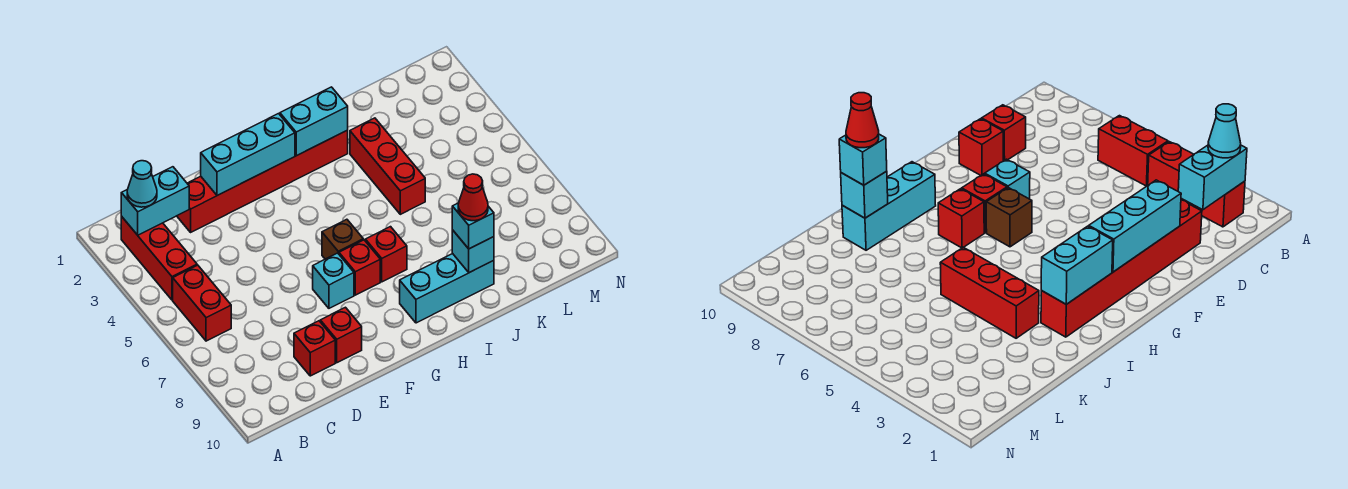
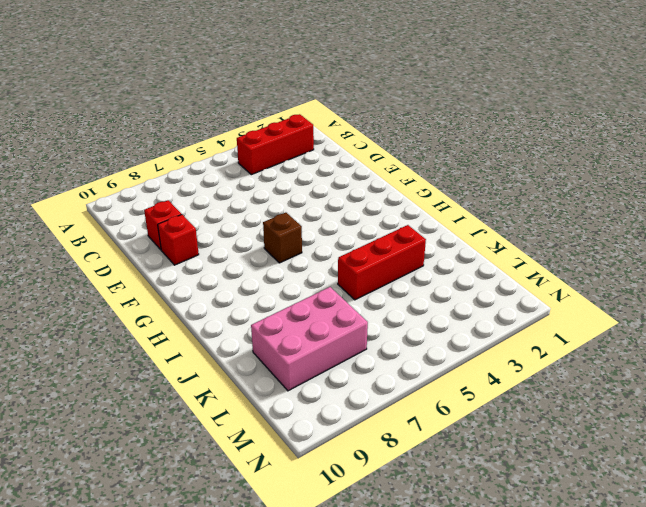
pink 2x3 brick [251,287,368,391] -> none
none -> red 1x2 brick [173,265,231,341]
none -> red 1x6 brick [177,130,348,232]
none -> cyan 1x1 brick [313,253,354,308]

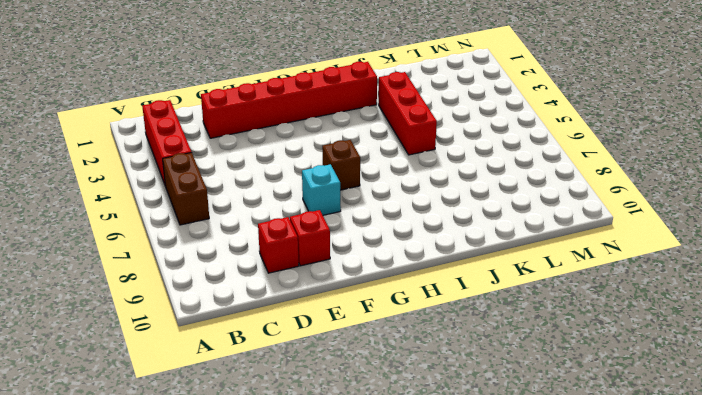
brown 1x2 brick [163,153,209,225] -> red 1x2 brick [173,265,231,341]
none -> red 1x1 brick [339,240,380,295]
none -> red 1x1 brick [365,227,407,282]
none -> cyan 1x3 brick [400,254,494,323]

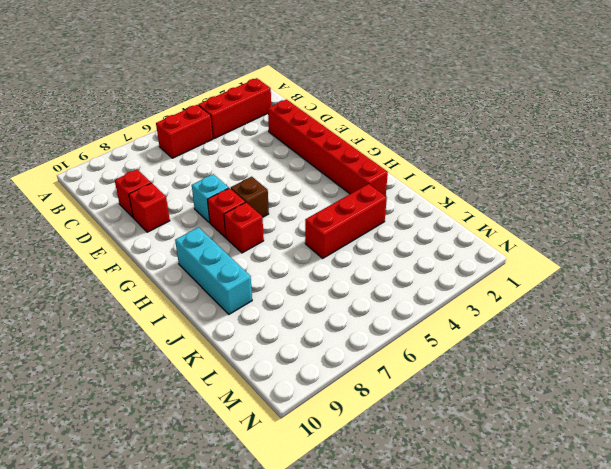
none -> cyan 1x2 brick [121,167,189,235]
none -> cyan 1x3 brick [201,114,295,195]
none -> cyan 1x2 brick [280,87,348,156]

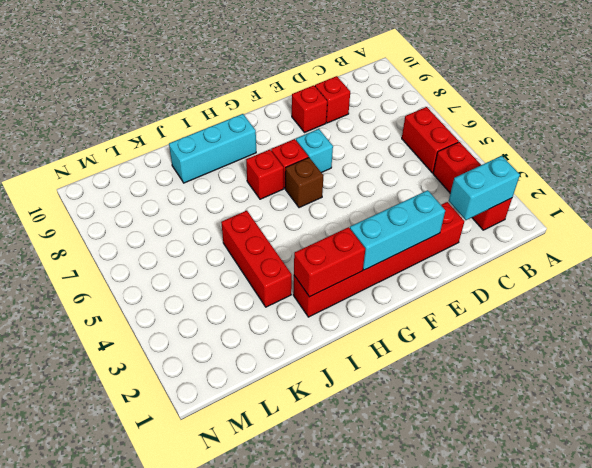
red 1x2 brick [294,227,365,297] -> cyan 1x2 brick [280,87,348,156]
none -> cyan 1x1 brick [452,230,494,273]
none -> cyan 1x1 cone [127,161,157,207]
none -> cyan 1x1 brick [452,203,494,249]

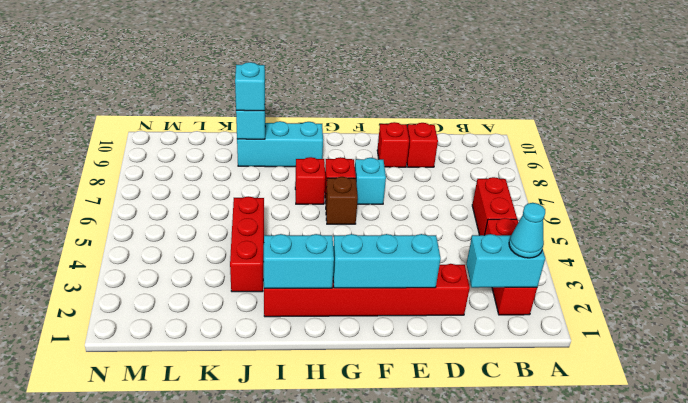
none -> red 1x1 cone [458,174,488,221]

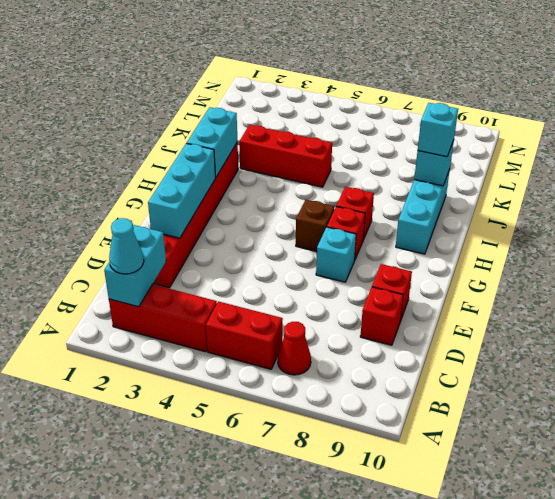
red 1x1 cone [278,322,311,375] -> red 1x1 cone moved to [458,174,488,221]

